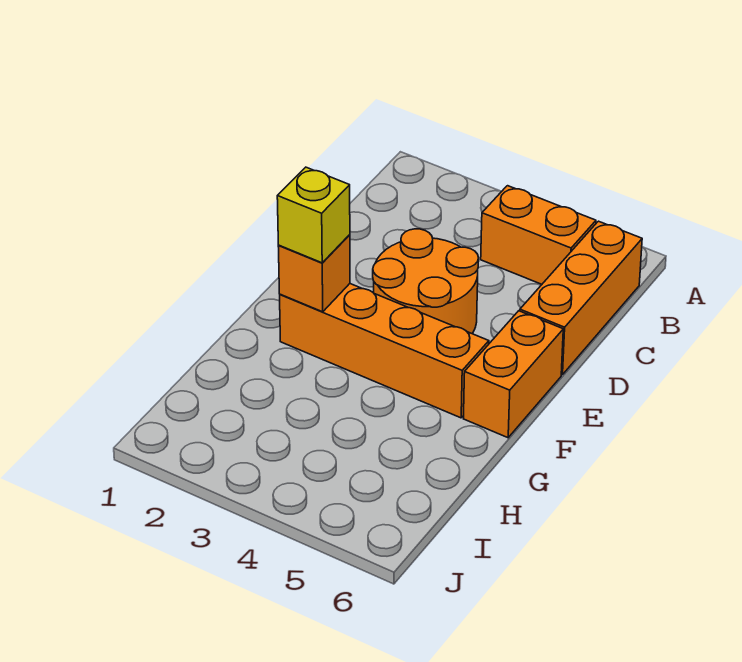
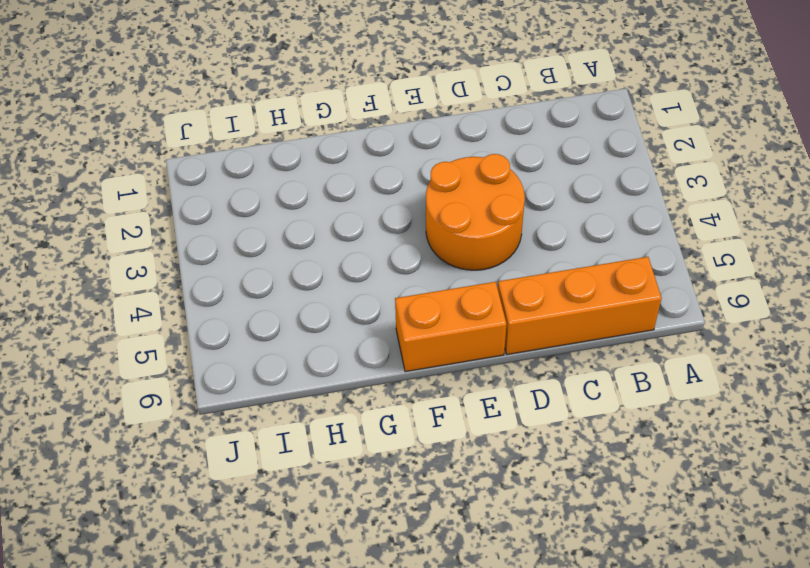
none -> orange 1x2 brick [481,186,596,284]
none -> orange 1x4 brick [280,284,489,418]

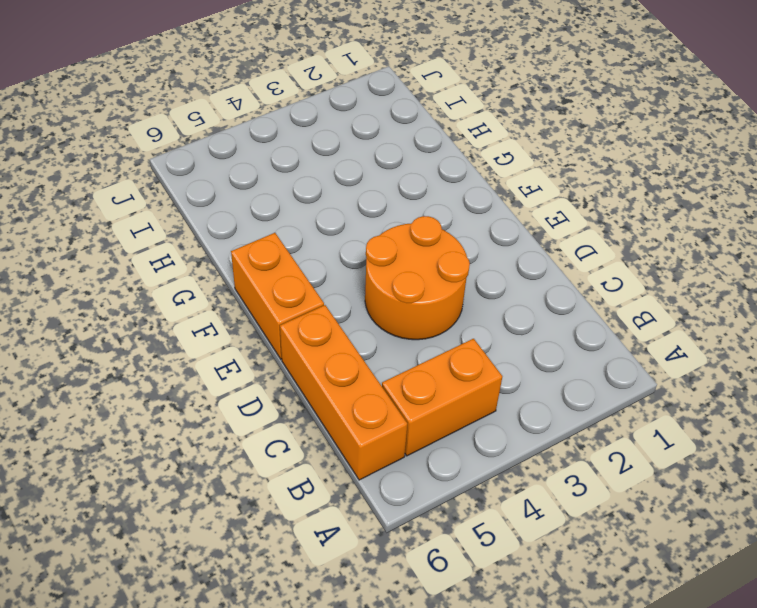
none -> orange 1x4 brick [280,284,489,418]
none -> orange 1x1 brick [278,235,350,312]

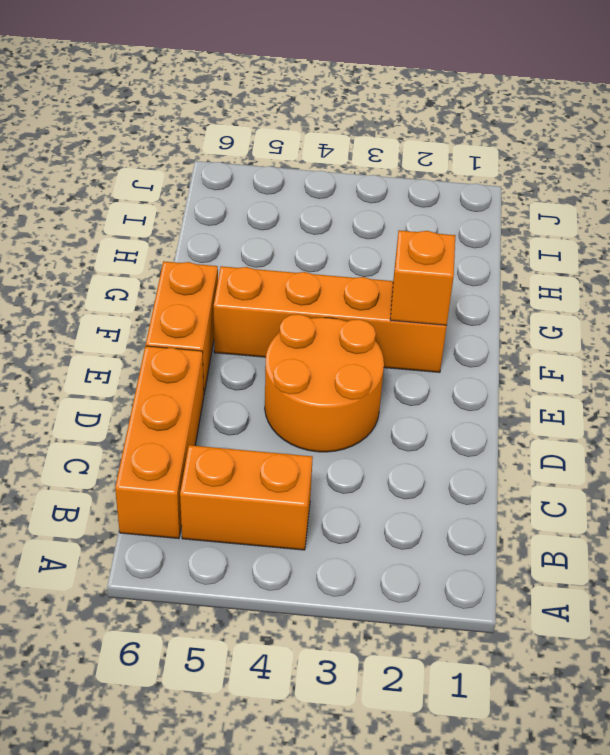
none -> yellow 1x1 brick [277,167,350,263]

